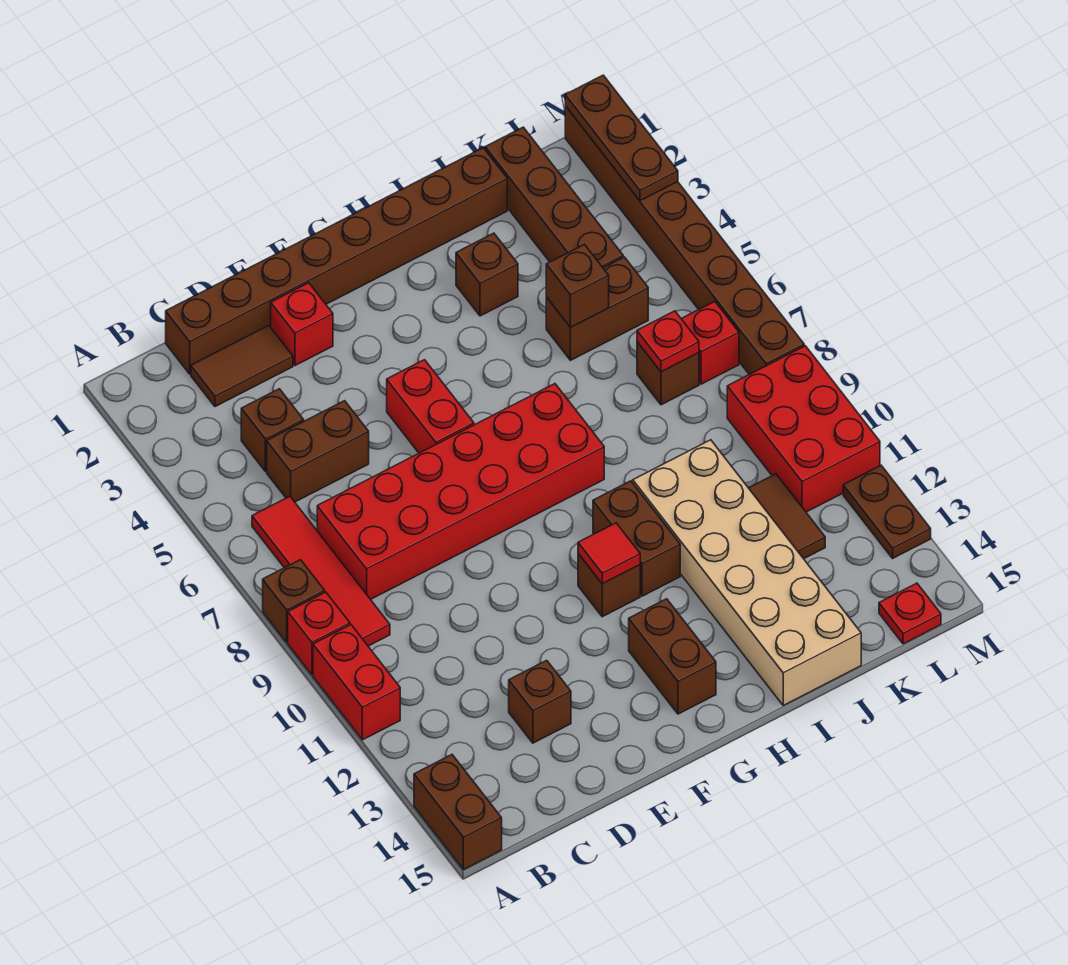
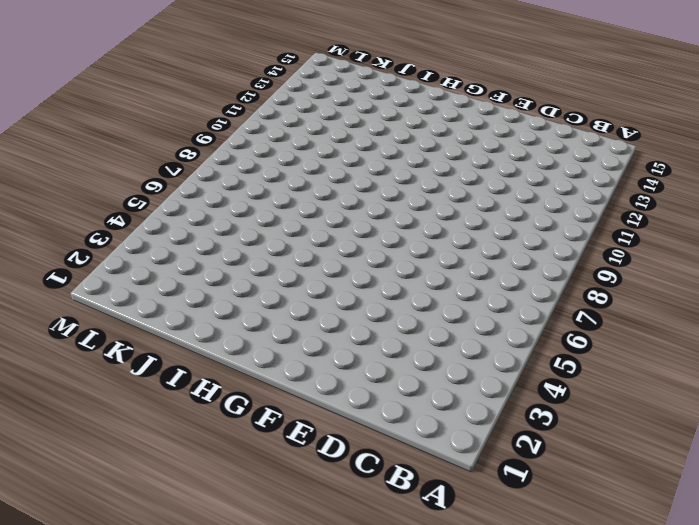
none -> brown 1x1 brick [263,560,325,642]
none -> red 1x1 brick [288,592,350,675]
none -> red 1x2 brick [313,625,400,740]
none -> brown 1x2 brick [414,755,502,870]

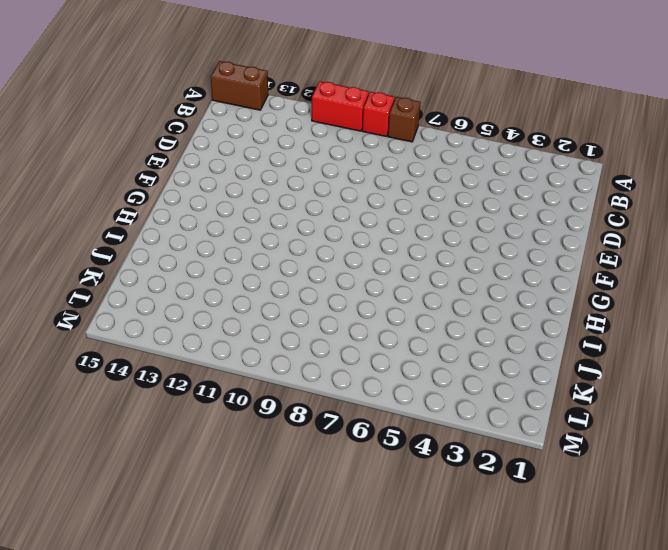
none -> red 1x4 tile [252,496,390,646]
none -> brown 1x8 brick [166,148,507,374]
none -> brown 1x2 tile [191,325,293,407]
none -> brown 1x1 brick [241,389,304,472]

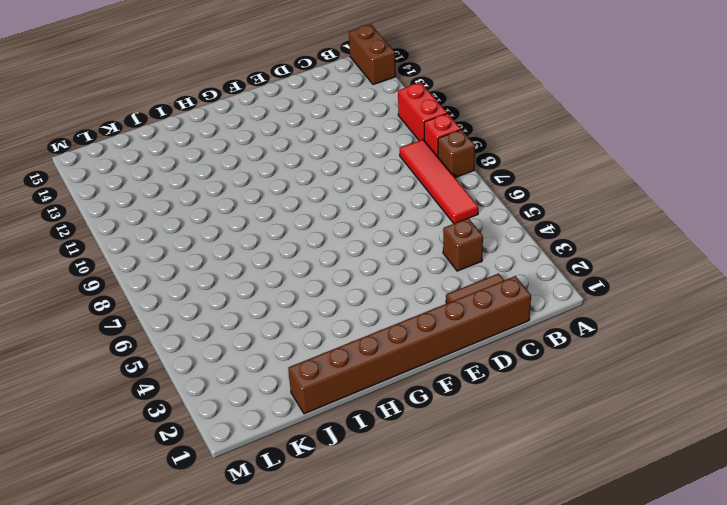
none -> brown 1x2 brick [267,401,369,502]
none -> red 2x6 brick [317,384,604,599]
none -> brown 1x1 brick [509,660,571,743]
none -> red 1x1 brick [271,283,333,366]

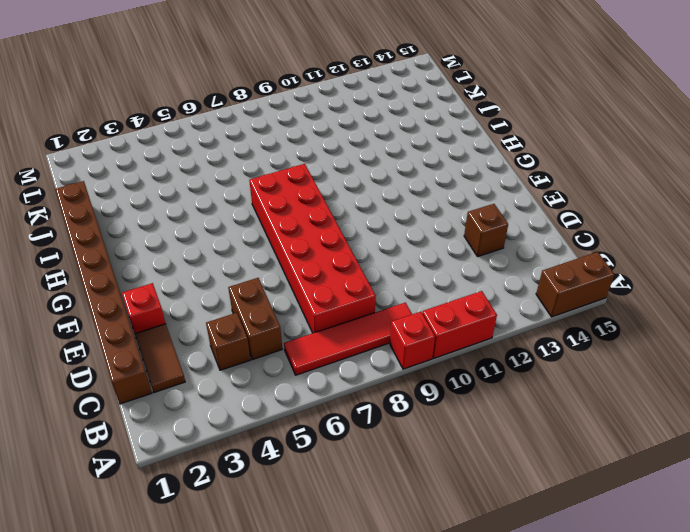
none -> brown 1x1 brick [263,560,325,642]
none -> red 1x2 brick [387,360,474,453]
none -> brown 1x1 brick [578,554,640,617]
none -> brown 1x2 brick [629,599,716,714]

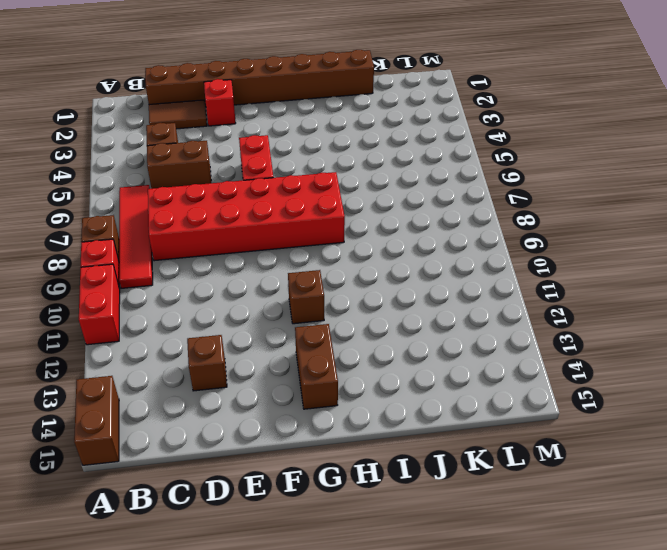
none -> brown 1x2 brick [593,481,680,596]
none -> brown 1x1 brick [456,233,518,316]
none -> tan 2x6 brick [633,440,861,705]
none -> brown 1x2 brick [546,257,648,360]

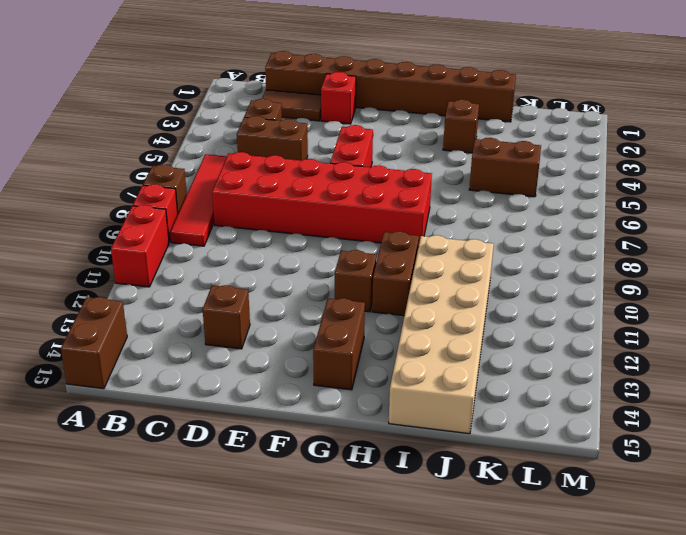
none -> brown 1x4 brick [485,127,623,268]
none -> brown 1x1 brick [637,342,699,405]
none -> brown 1x2 tile [749,474,825,559]
none -> red 1x1 brick [681,301,739,384]

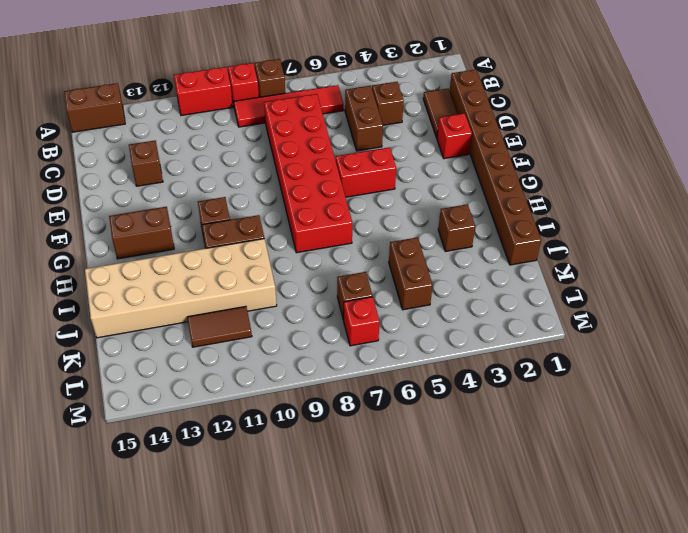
none -> brown 1x4 brick [485,127,623,268]
none -> red 2x3 brick [727,346,880,512]
none -> red 1x1 plate [879,583,941,644]
none -> brown 1x8 brick [565,106,804,374]

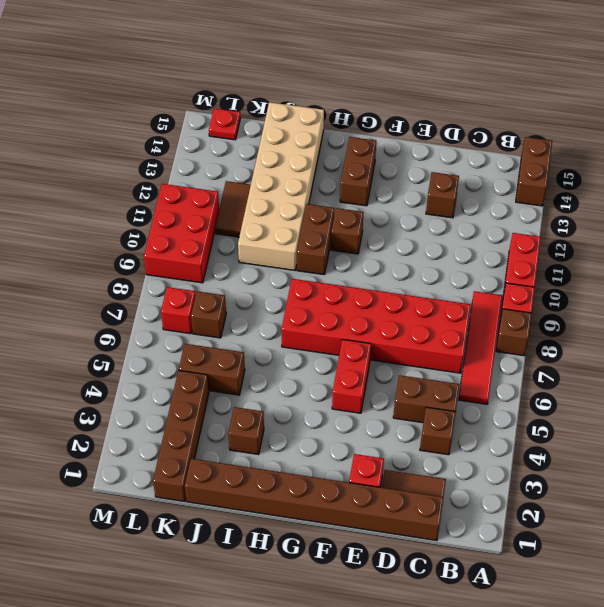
none -> brown 1x8 brick [565,106,804,374]
none -> brown 1x2 plate [843,465,931,558]
none -> red 1x1 tile [578,523,640,584]
none -> brown 1x1 brick [546,244,609,327]

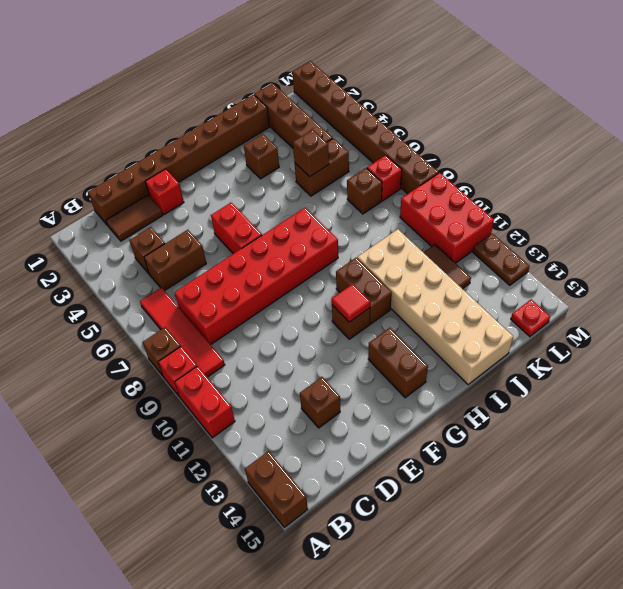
none -> red 1x1 plate [637,311,699,372]
none -> brown 1x3 plate [565,75,678,201]

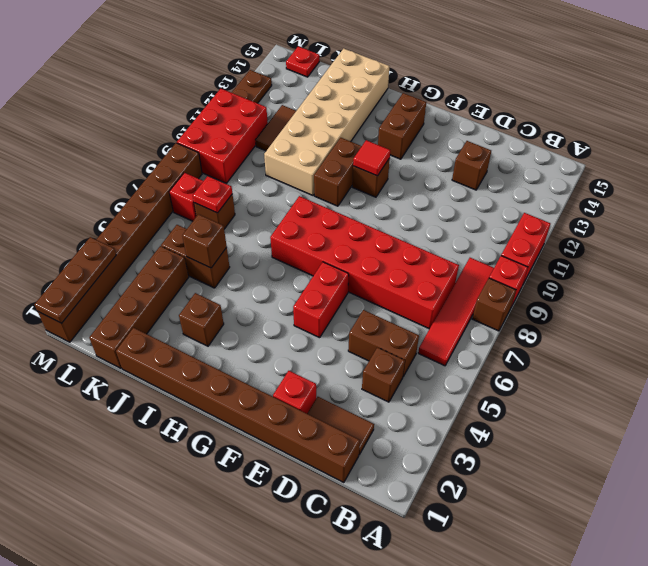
none -> brown 1x2 brick [414,755,502,870]

